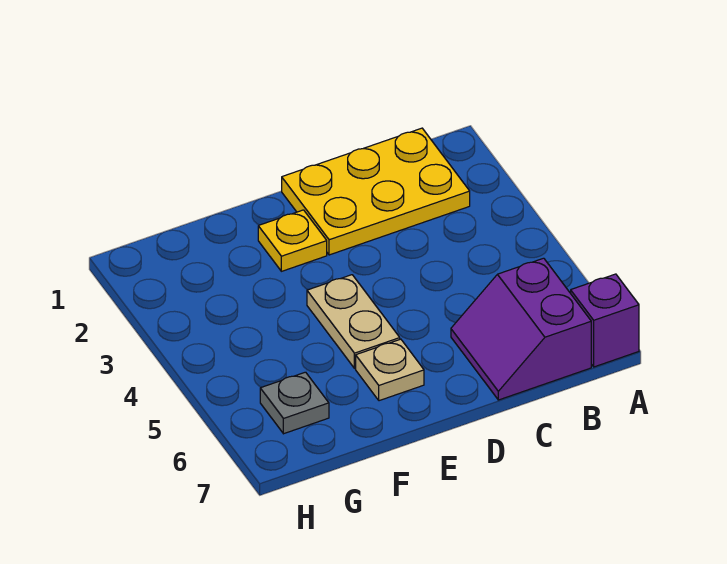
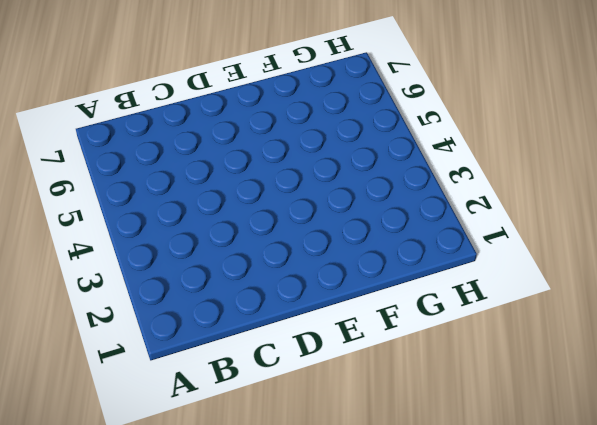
none -> purple 1x1 brick [571,274,639,367]
none -> yellow 2x3 plate [282,128,470,255]

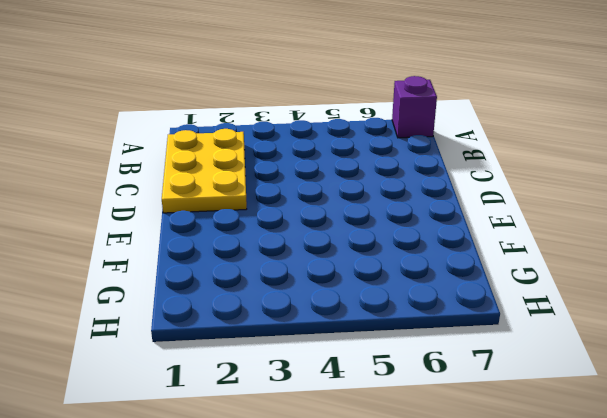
none -> purple 2x2 slope [451,258,591,400]
none -> yellow 1x1 plate [258,210,327,271]

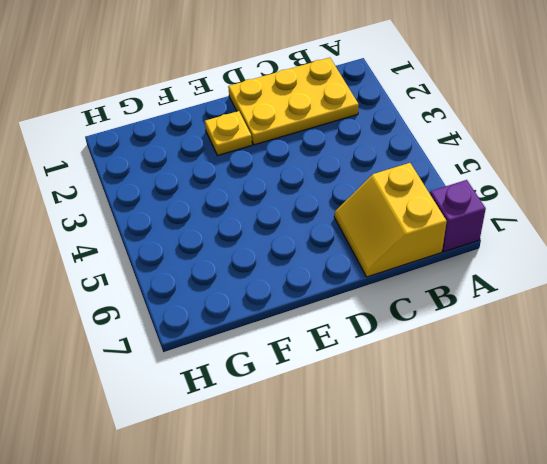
yellow 2x2 slope [334,163,447,277] -> purple 2x2 slope [451,258,591,400]
none -> tan 1x2 plate [307,275,400,368]
none -> tan 1x1 plate [356,339,424,401]

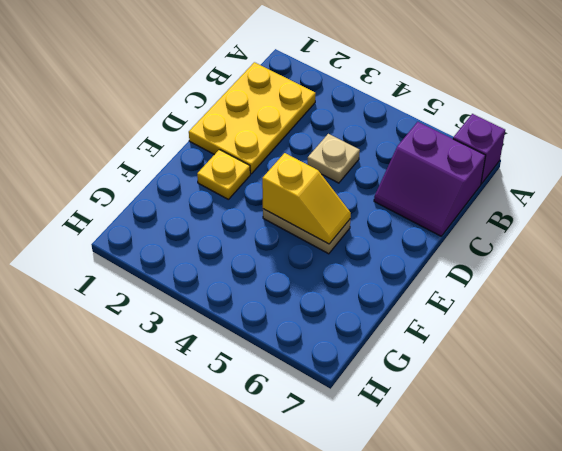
tan 1x1 plate [308,134,360,183] -> tan 1x1 plate moved to [356,339,424,401]
yellow 1x2 slope [262,153,351,244] -> none
none -> grey 1x1 plate [260,372,329,434]

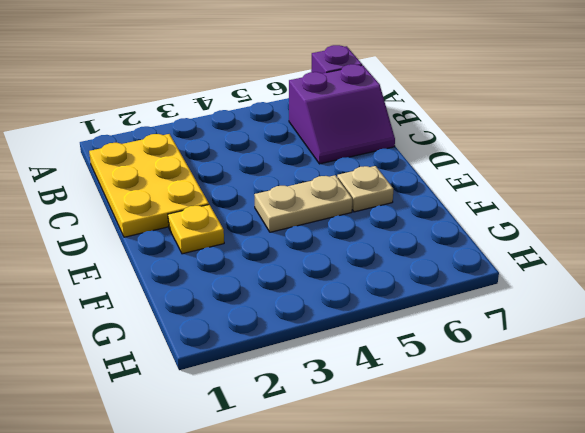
none -> grey 1x1 plate [260,372,329,434]

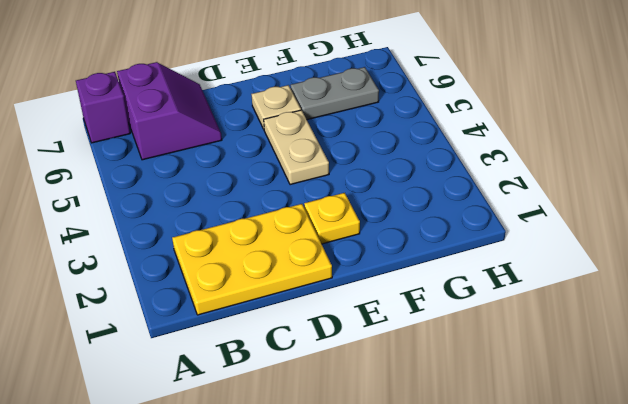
grey 1x2 plate [290,67,379,120] -> grey 1x1 plate [260,372,329,434]

